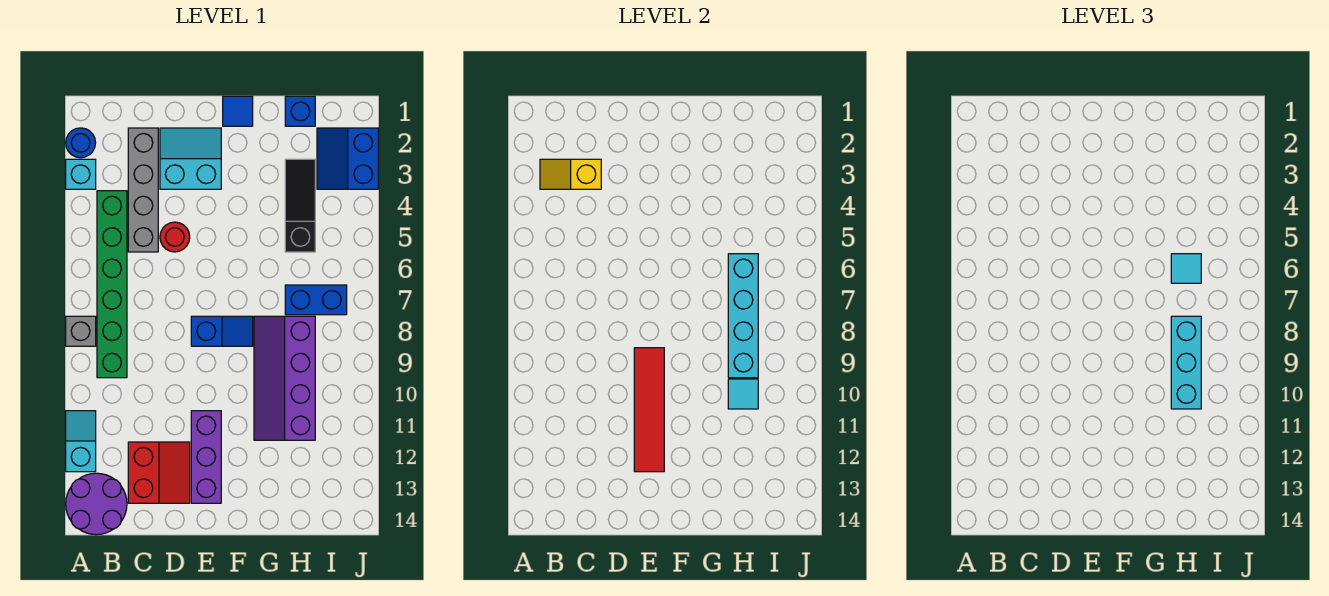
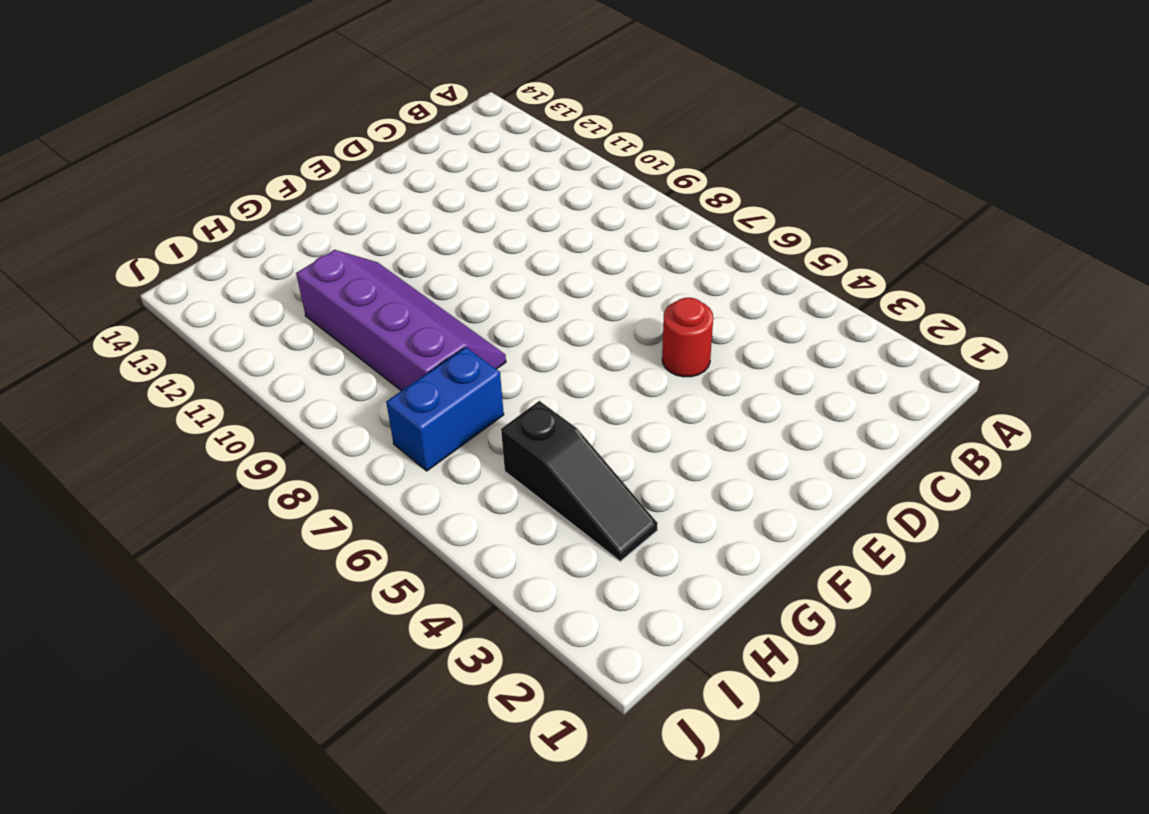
none -> blue 1x1 round brick [66,128,96,158]
none -> cyan 1x1 brick [66,159,96,189]
none -> grey 1x1 brick [66,316,96,346]

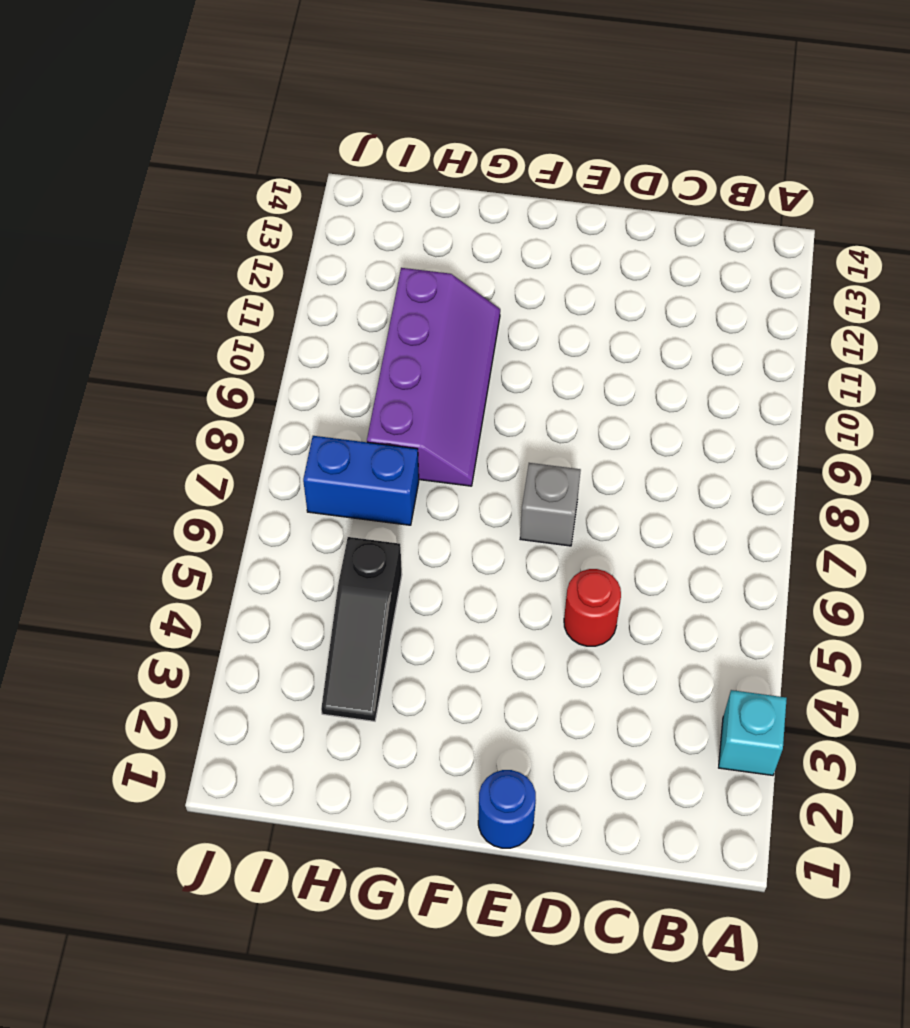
blue 1x1 round brick [478,770,536,848] -> blue 1x1 round brick moved to [66,128,96,158]
grey 1x1 brick [520,463,581,546] -> grey 1x1 brick moved to [66,316,96,346]
none -> cyan 1x2 slope [66,411,96,472]
none -> purple 2x2 round brick [66,473,127,535]
none -> green 1x6 brick [97,191,127,378]

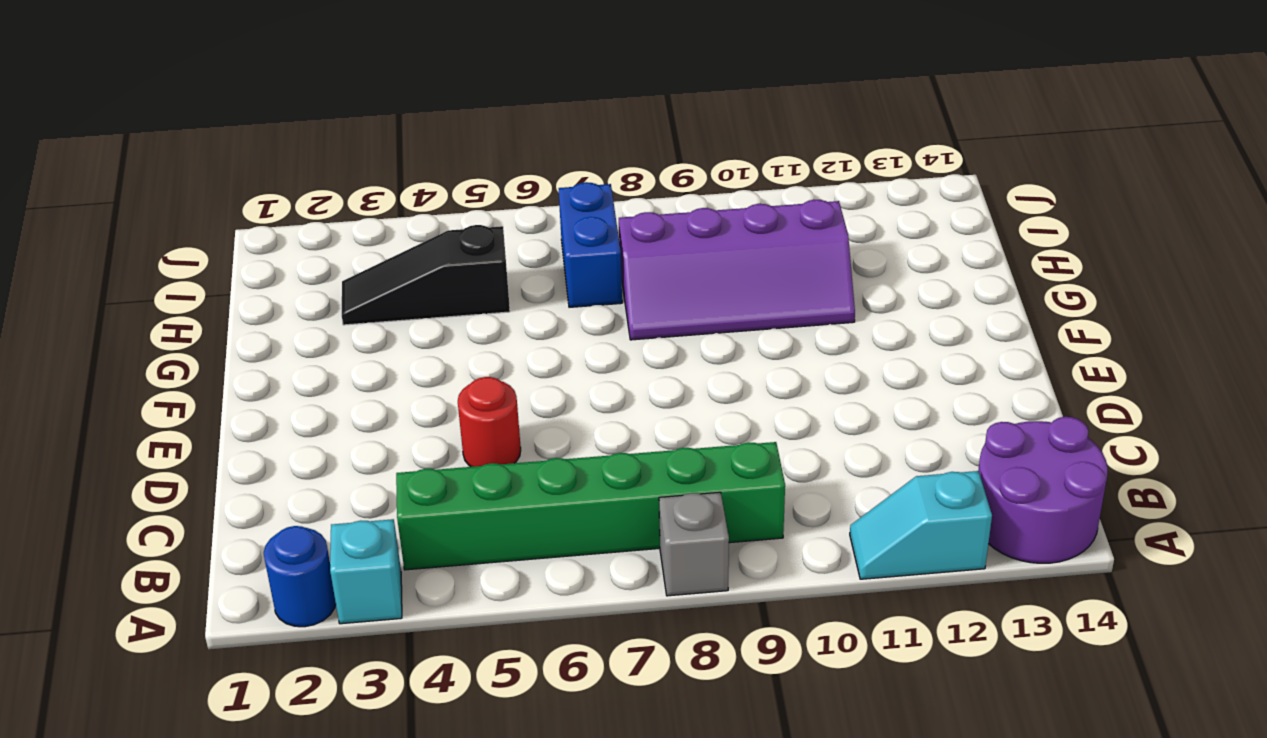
none -> grey 1x4 brick [128,128,158,252]
none -> red 2x2 slope [128,442,190,503]
none -> cyan 2x2 slope [160,128,221,189]

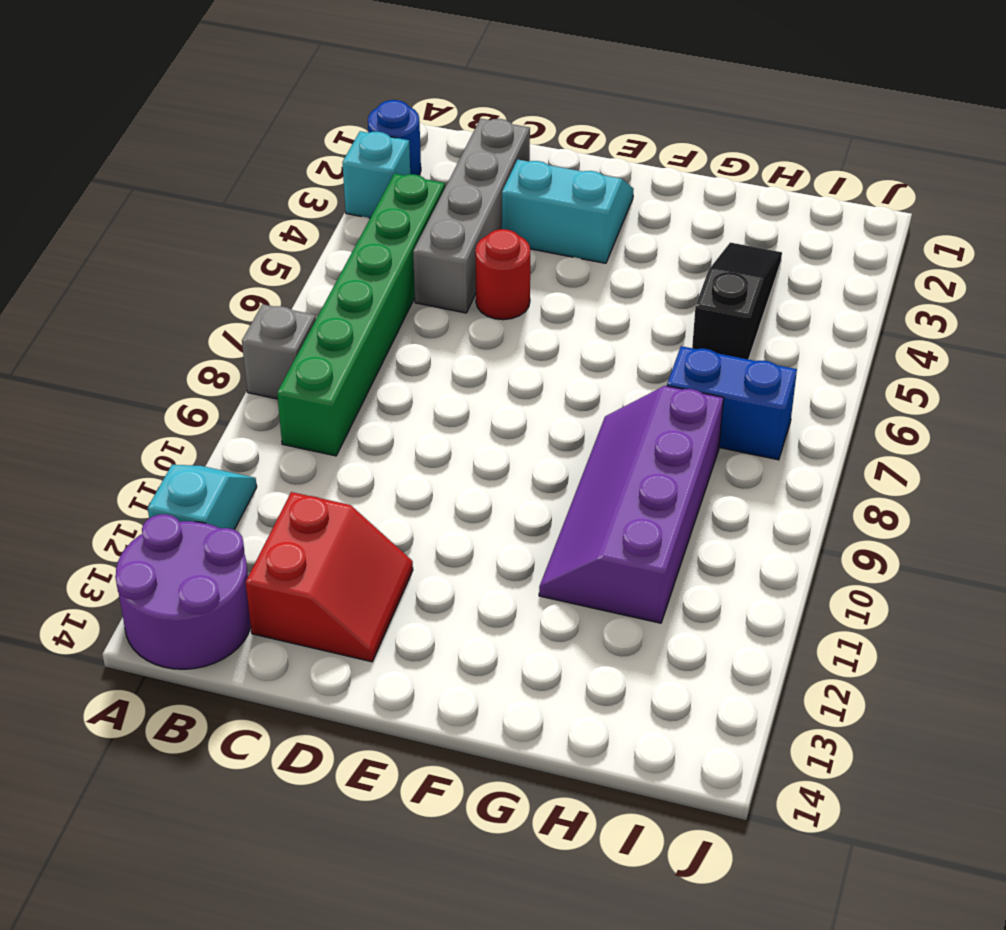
none -> blue 1x2 slope [191,316,253,346]
none -> purple 1x3 brick [191,411,221,503]
none -> blue 1x1 tile [223,96,253,126]

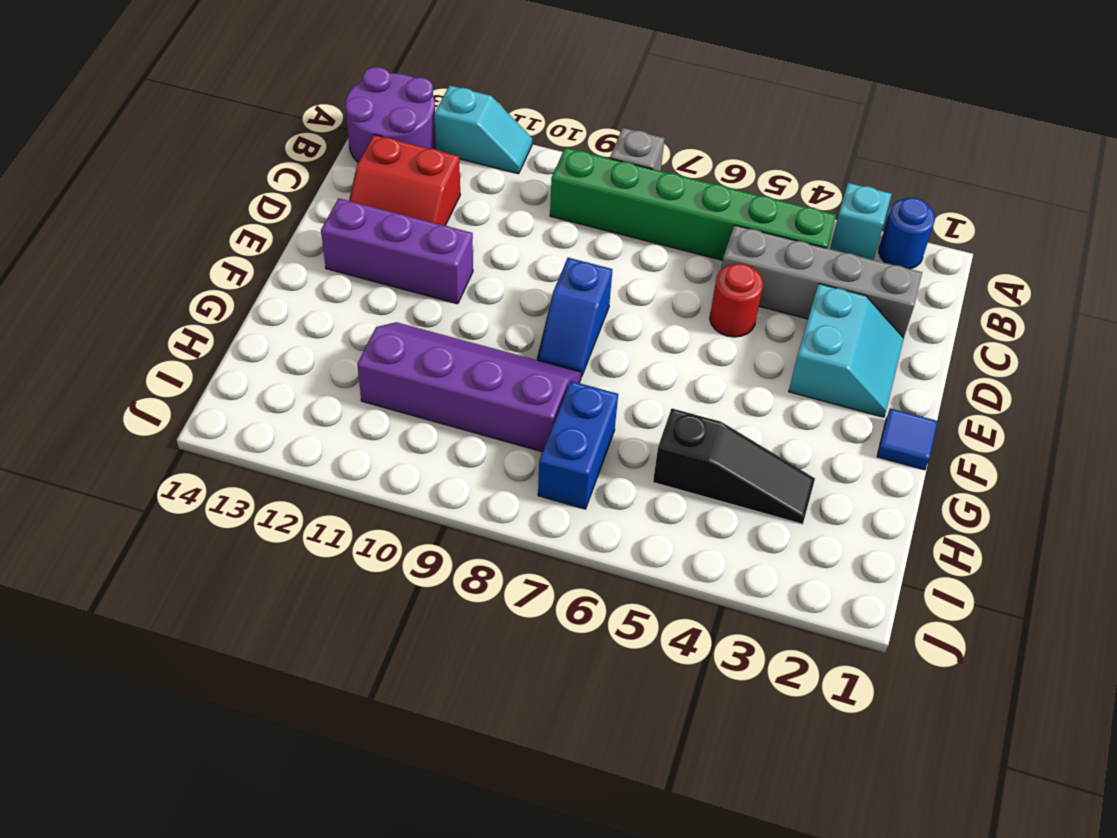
none -> blue 1x1 brick [285,96,315,126]
none -> blue 2x2 slope [317,128,378,189]
none -> yellow 1x2 slope [540,159,601,189]

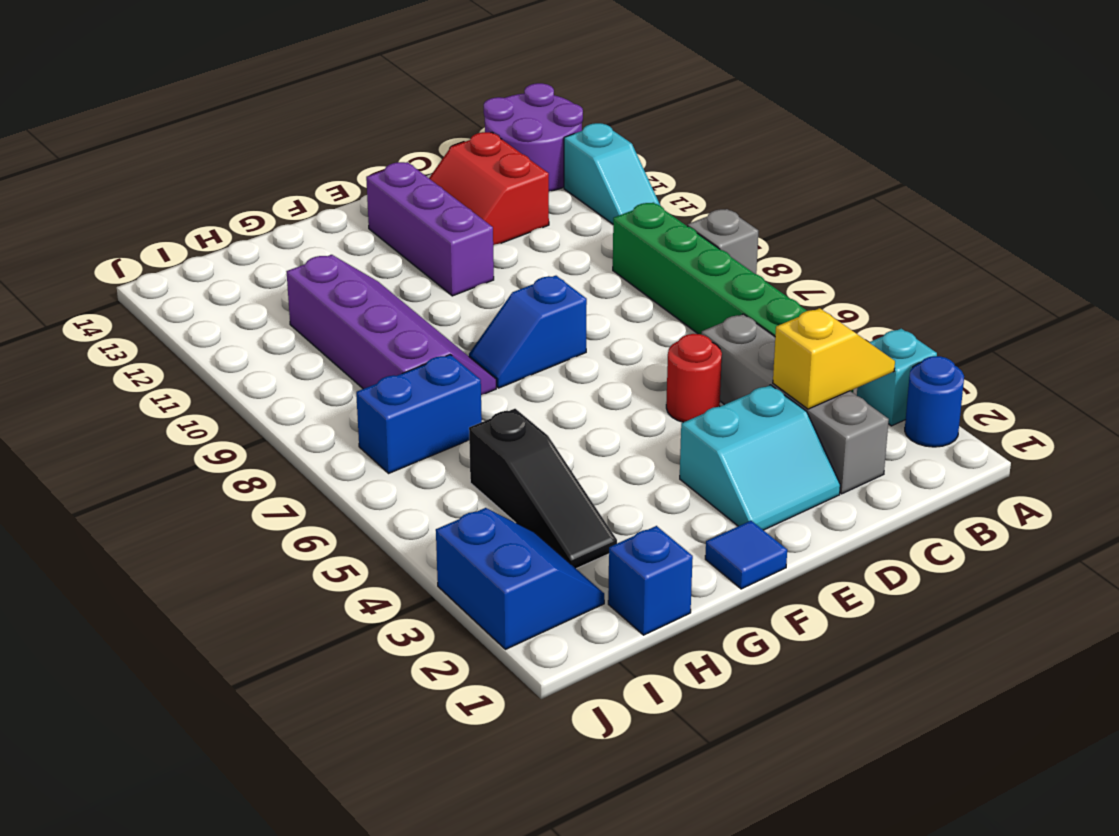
none -> red 1x4 tile [634,348,664,472]
none -> cyan 1x4 brick [728,254,758,378]
none -> cyan 1x1 tile [728,379,758,409]

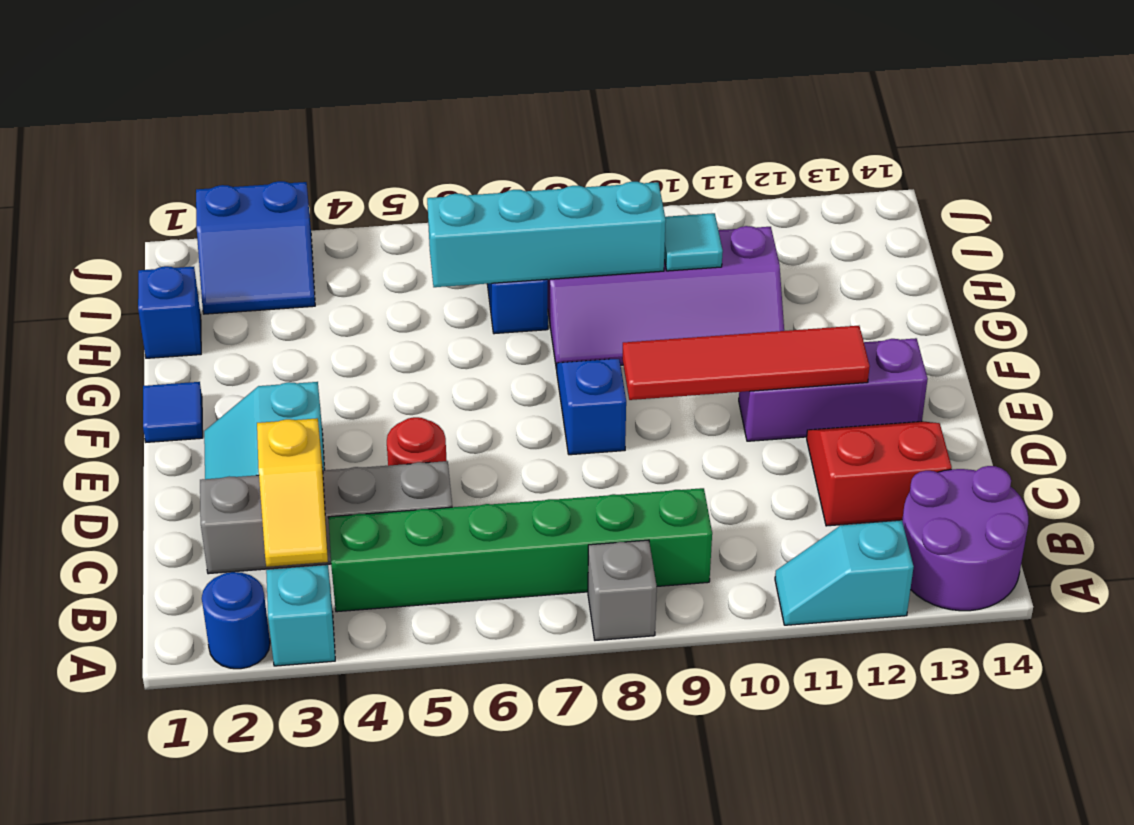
none -> black 1x3 slope [285,159,315,252]
none -> cyan 1x1 tile [1171,254,1201,283]
none -> cyan 1x3 brick [1171,316,1201,409]

